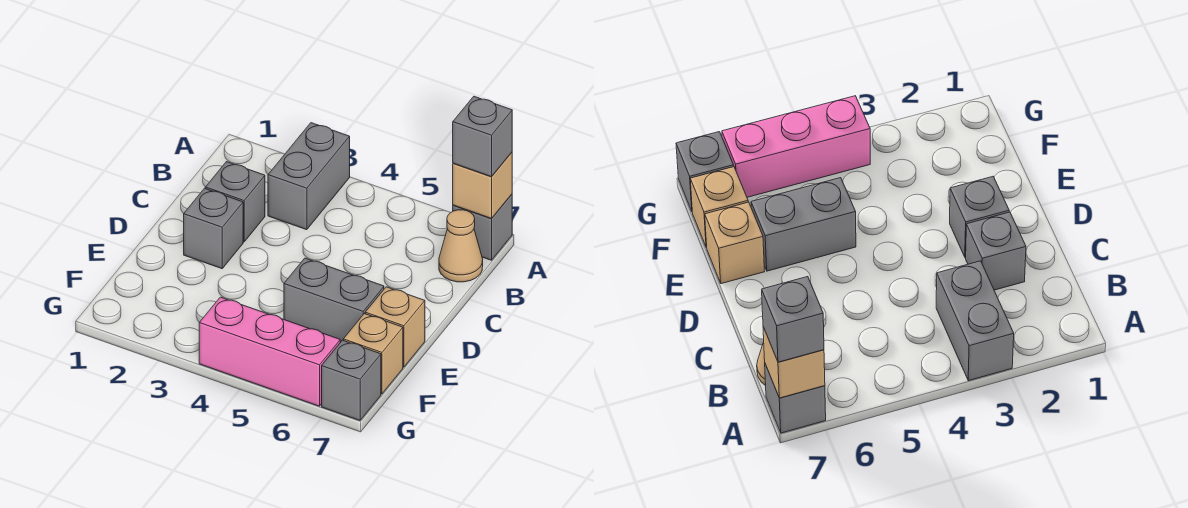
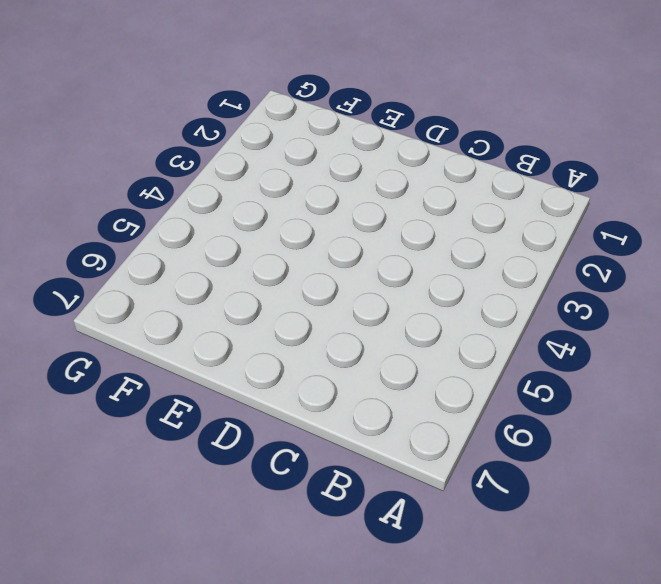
none -> grey 1x2 brick [268,123,350,230]
none -> grey 1x1 brick [453,194,512,260]
none -> tan 1x1 cone [439,210,483,282]

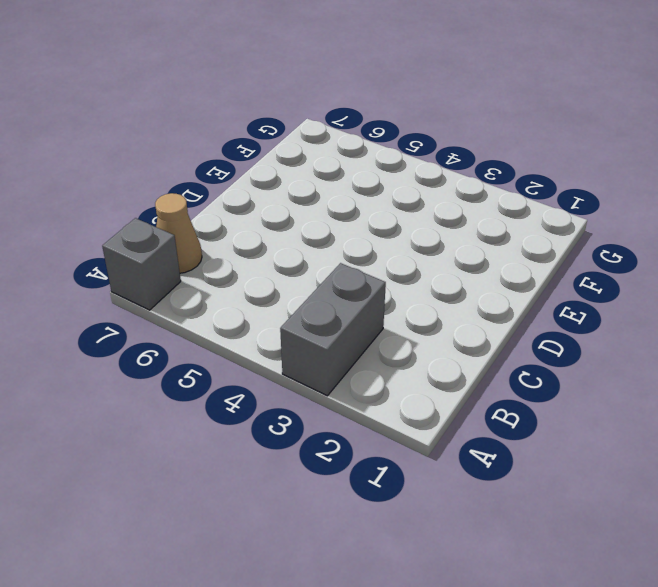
none -> grey 1x1 brick [205,162,265,242]
none -> grey 1x1 brick [184,188,243,269]
none -> grey 1x2 brick [284,258,384,342]

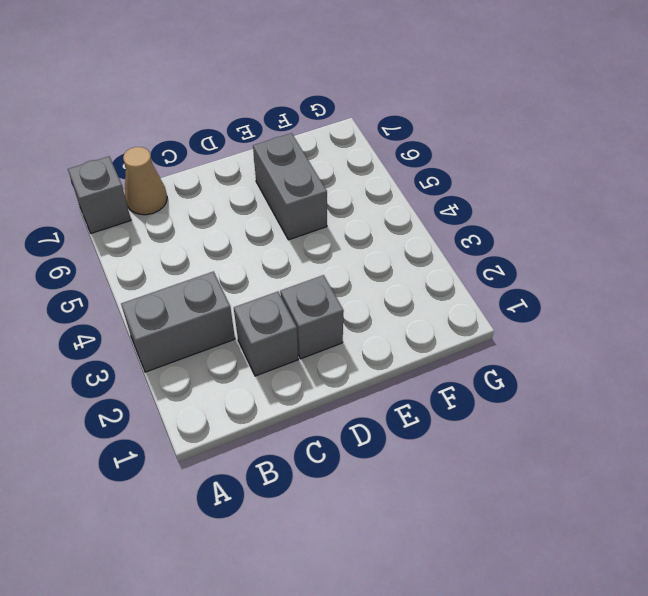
none -> tan 1x1 brick [365,287,425,367]
none -> tan 1x1 brick [343,314,403,394]
none -> pink 1x3 brick [199,297,340,406]

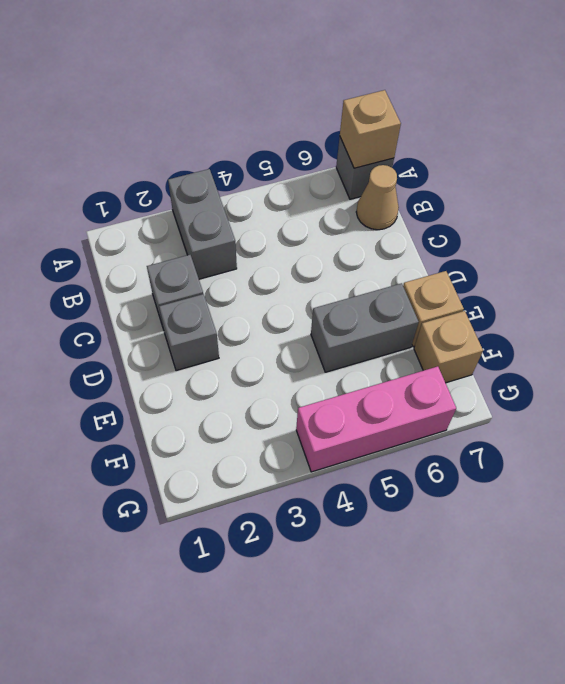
none -> grey 1x1 brick [322,340,381,420]
none -> grey 1x1 brick [453,97,512,177]

